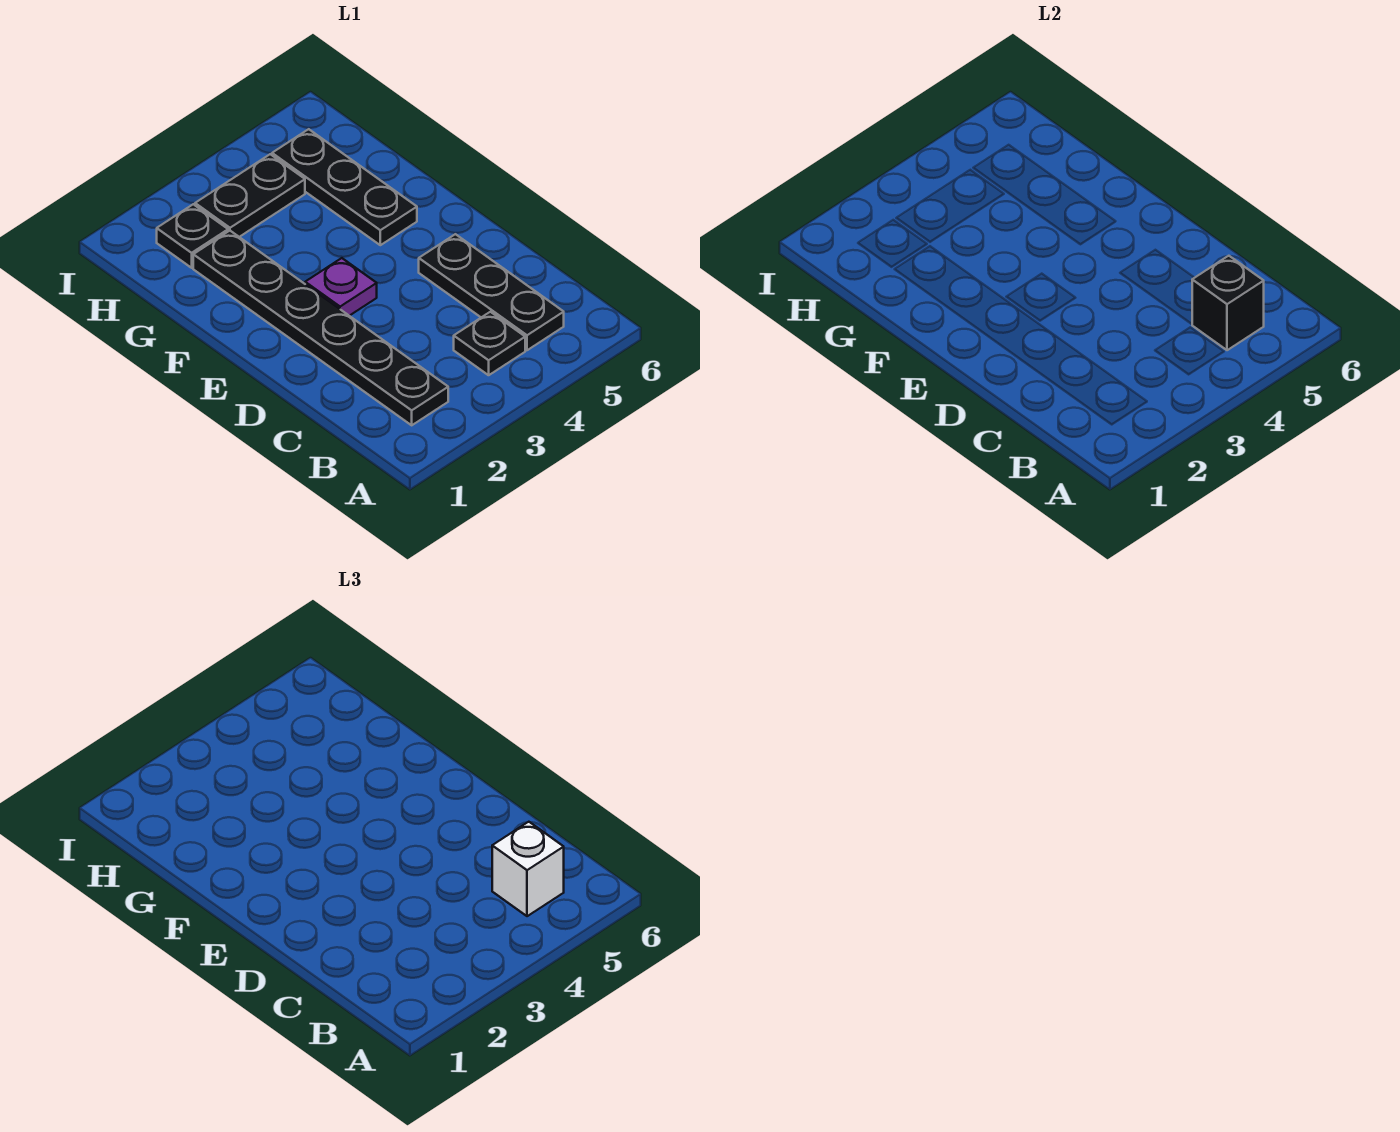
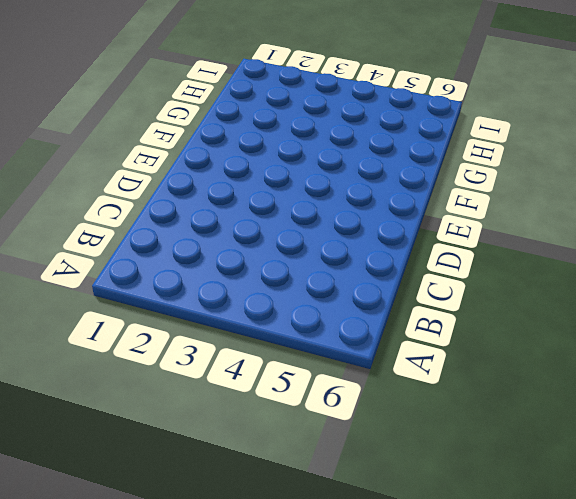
none -> black 1x6 plate [193,231,448,425]
none -> black 1x1 plate [454,312,525,375]

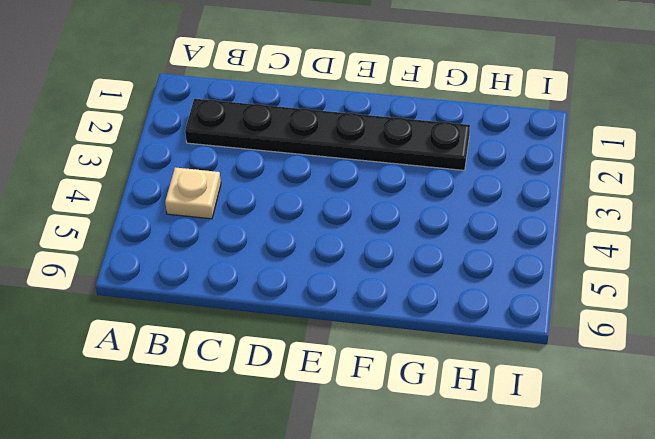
tan 1x1 plate [165,167,221,219] -> black 1x1 plate [454,312,525,375]
none -> black 1x3 plate [419,234,564,350]
none -> purple 1x1 plate [305,258,377,316]

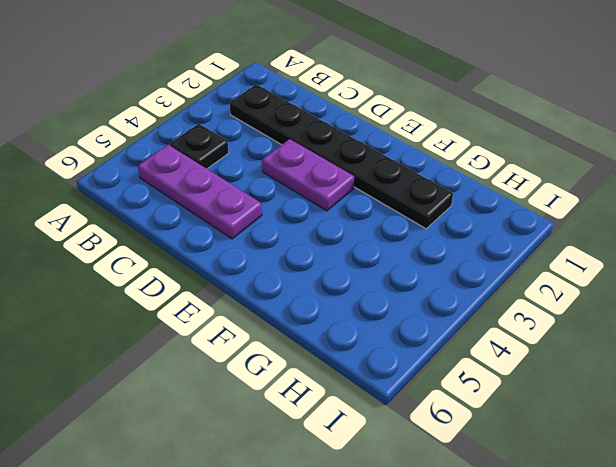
purple 1x3 plate [138,145,262,239] -> black 1x3 plate [419,234,564,350]
purple 1x2 plate [262,139,354,211] -> purple 1x1 plate [305,258,377,316]
none -> black 1x3 plate [272,129,417,245]
none -> black 1x1 plate [157,204,228,268]

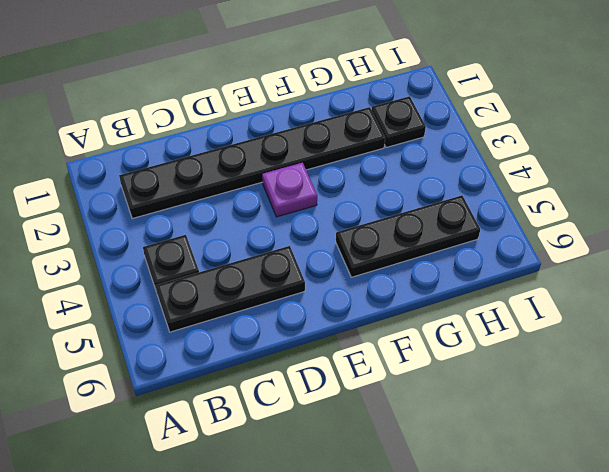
none -> black 1x2 plate [195,154,305,237]
none -> black 1x1 brick [1192,256,1264,350]

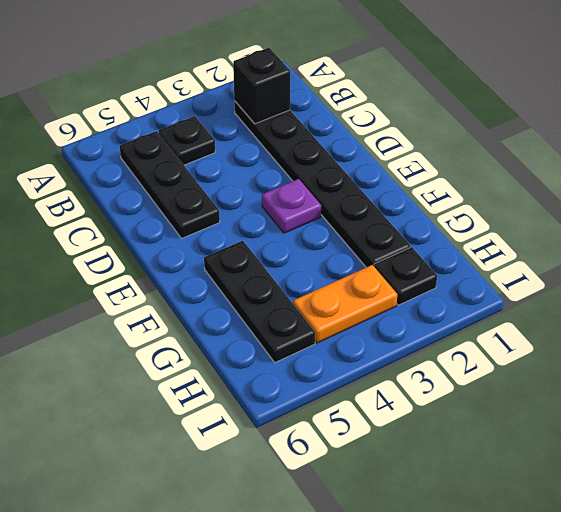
black 1x1 brick [233,48,290,124] -> black 1x1 brick moved to [1192,256,1264,350]
orange 1x2 plate [293,265,398,343] -> black 1x2 plate [195,154,305,237]
none -> white 1x1 brick [492,822,564,916]

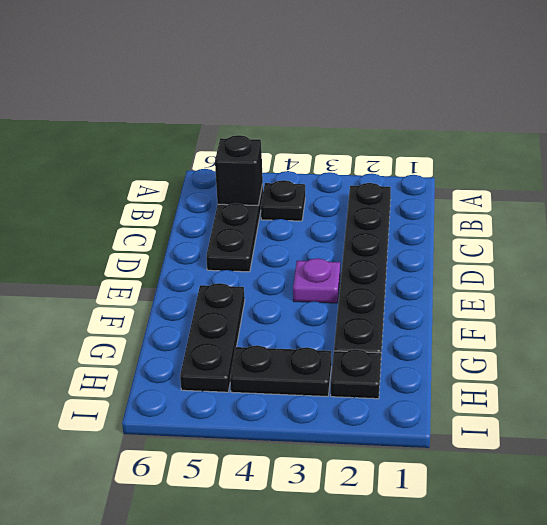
none -> white 1x1 brick [492,822,564,916]

